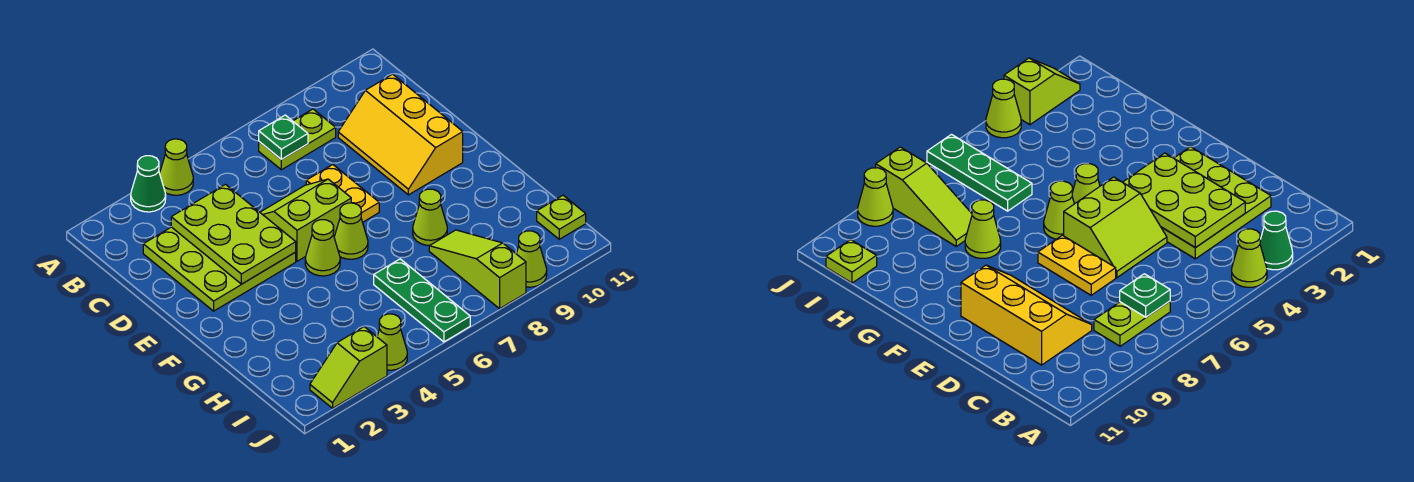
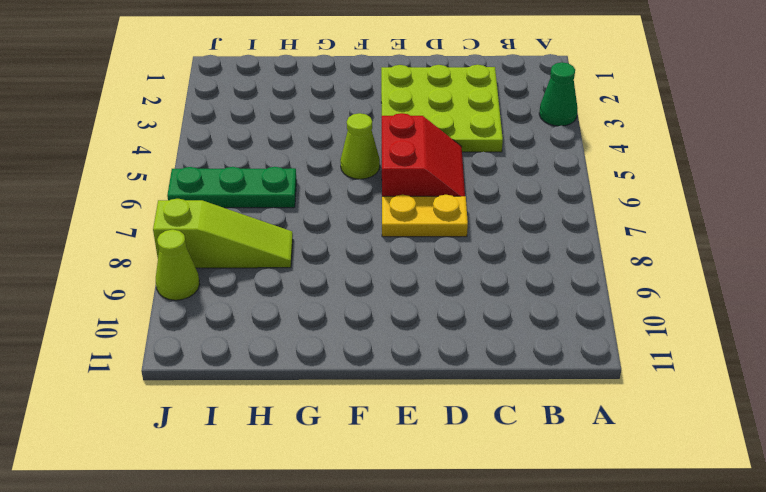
red 2x2 slope [382,113,465,196] -> lime 2x2 slope [260,179,351,261]
none -> lime 1x1 cone [160,139,193,195]
none -> lime 1x2 plate [259,109,336,170]
none -> yellow 2x3 slope [338,74,463,195]

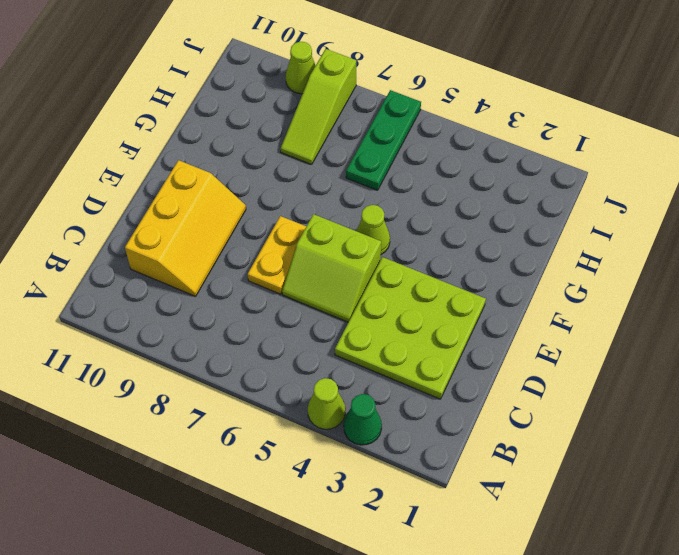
none -> lime 1x2 plate [259,109,336,170]
none -> lime 1x1 cone [334,203,368,259]
none -> lime 1x1 cone [413,189,447,245]

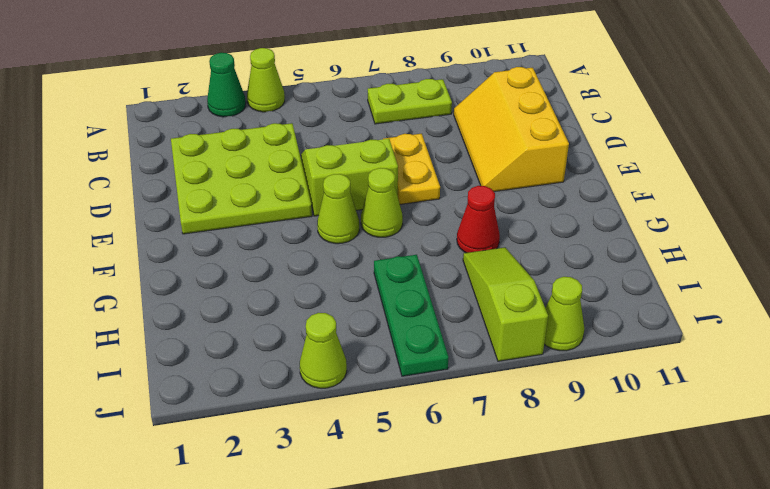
red 1x1 cone [457,186,500,253] -> lime 1x1 cone [413,189,447,245]
none -> lime 1x1 plate [537,195,586,239]
none -> lime 1x2 slope [310,327,387,408]
none -> green 1x1 plate [259,115,308,159]

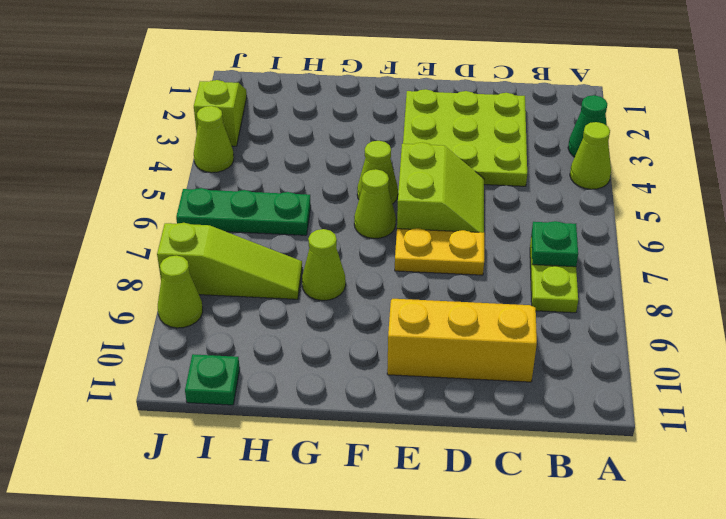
green 1x1 plate [185,354,240,405] -> lime 1x1 plate [537,195,586,239]
none -> lime 2x3 plate [171,185,296,284]

